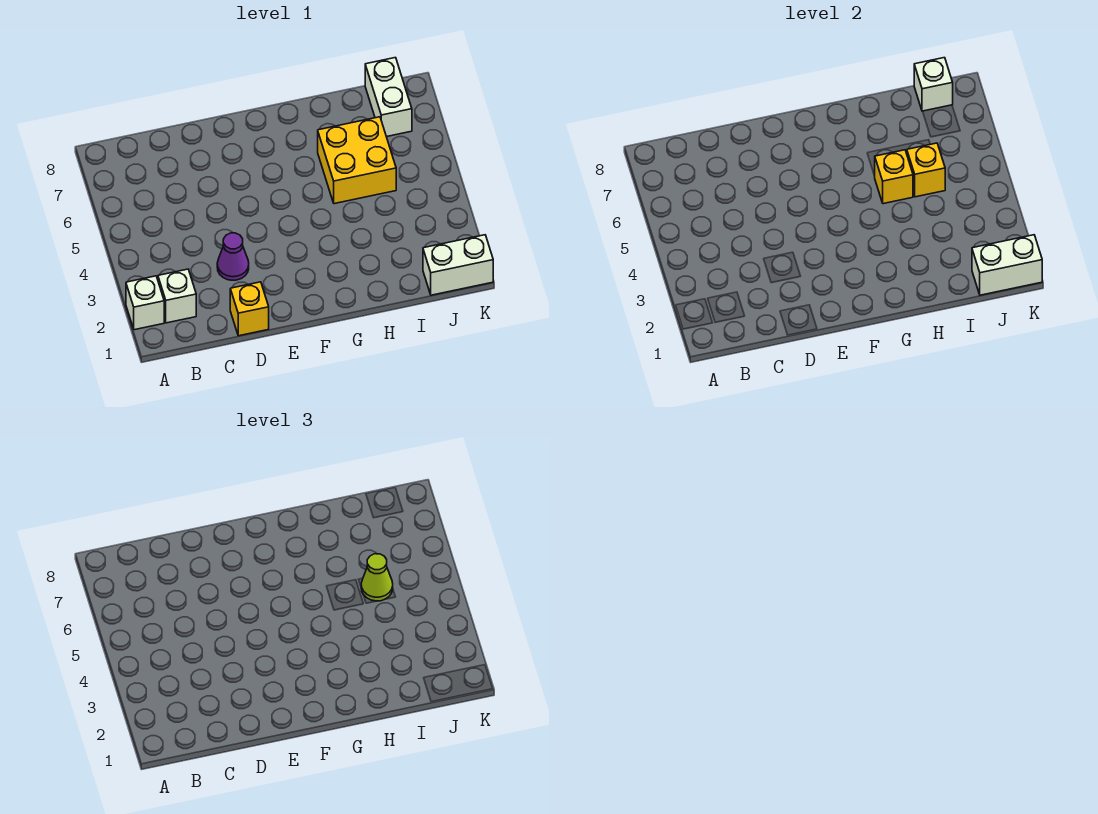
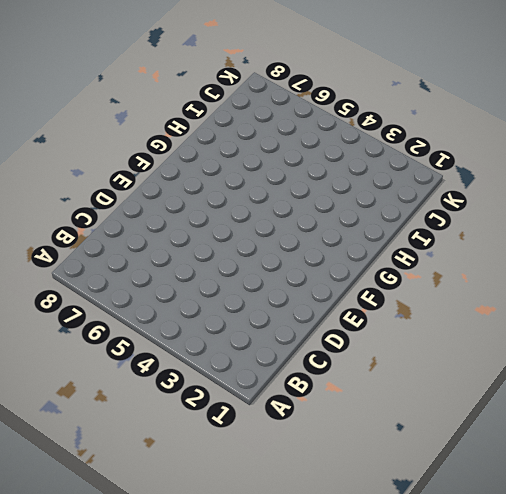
none -> white 1x1 brick [126,276,164,330]
none -> white 1x1 brick [158,269,196,323]
none -> yellow 1x1 brick [230,282,269,336]

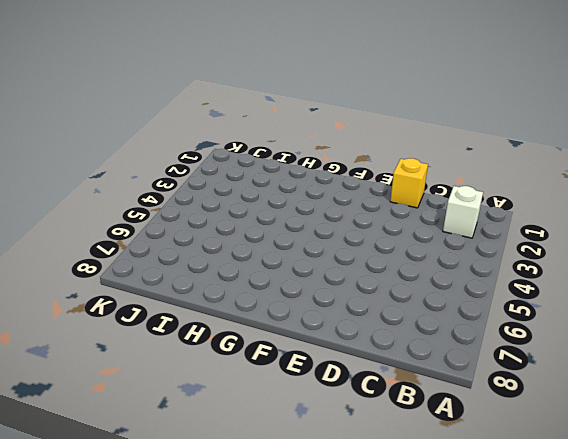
none -> white 1x1 brick [126,276,164,330]
none -> purple 1x1 cone [217,233,249,280]
none -> yellow 2x2 brick [318,117,396,204]

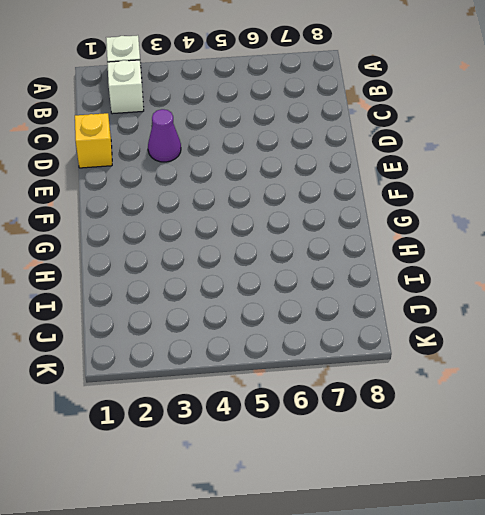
none -> yellow 2x2 brick [318,117,396,204]
none -> white 1x2 brick [423,235,493,295]
none -> white 1x2 brick [365,58,412,137]

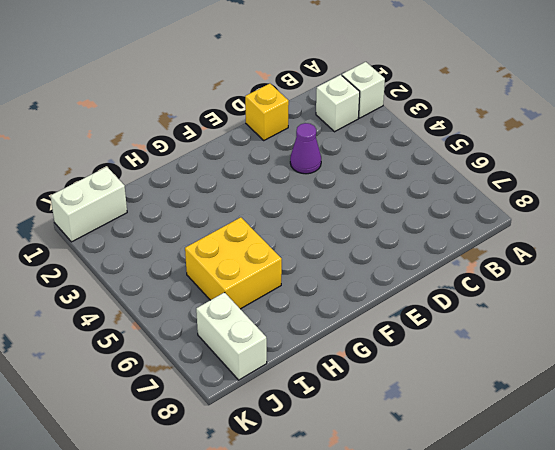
none -> yellow 1x1 brick [875,150,913,204]
none -> yellow 1x1 brick [907,143,945,197]
none -> white 1x2 brick [972,235,1042,295]

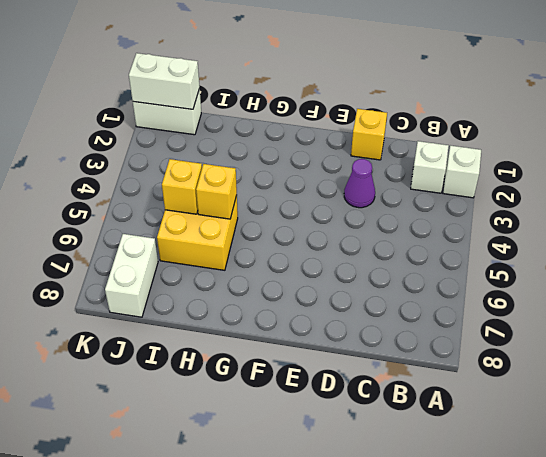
none -> white 1x1 brick [914,58,953,111]
none -> lime 1x1 cone [361,554,393,601]

